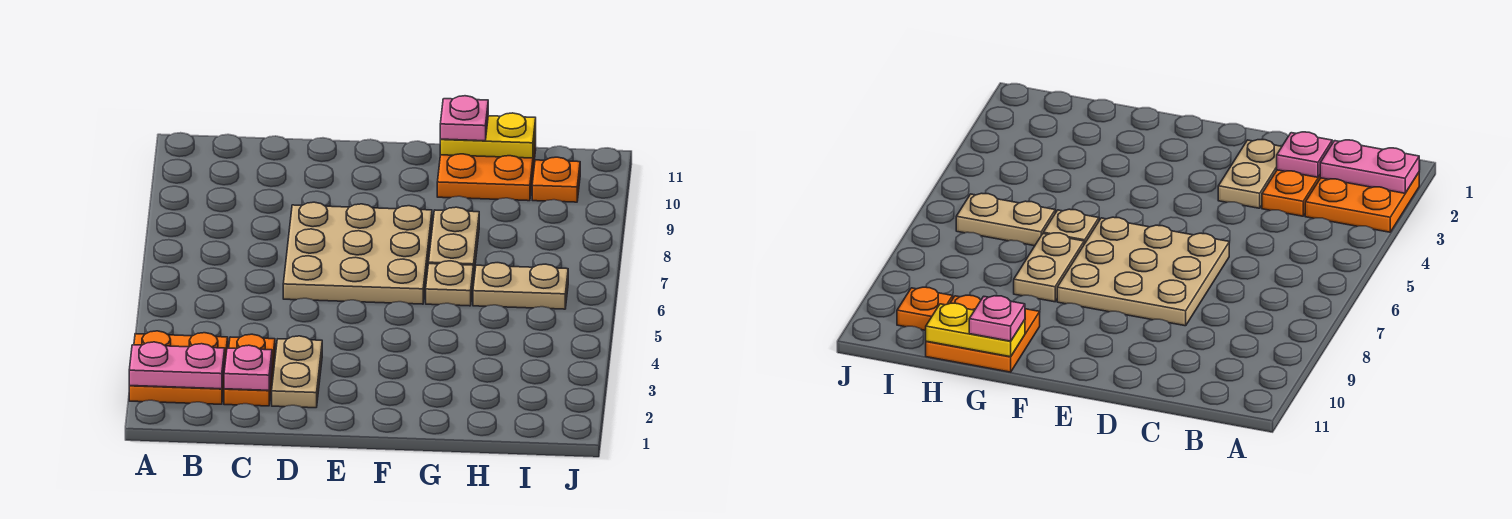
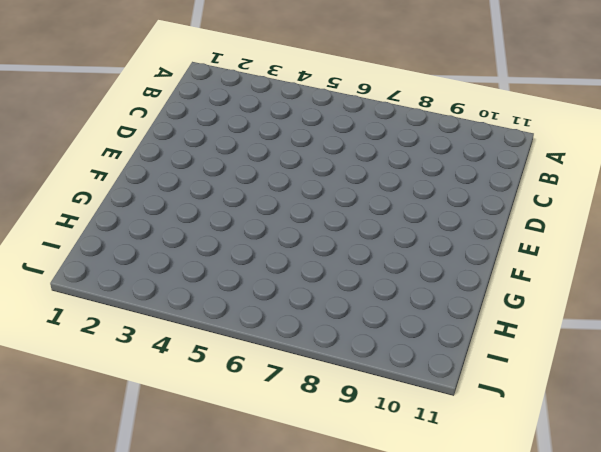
none -> orange 2x2 plate [129,331,228,404]
none -> orange 1x2 plate [224,334,275,406]
none -> tan 1x2 plate [272,336,322,408]

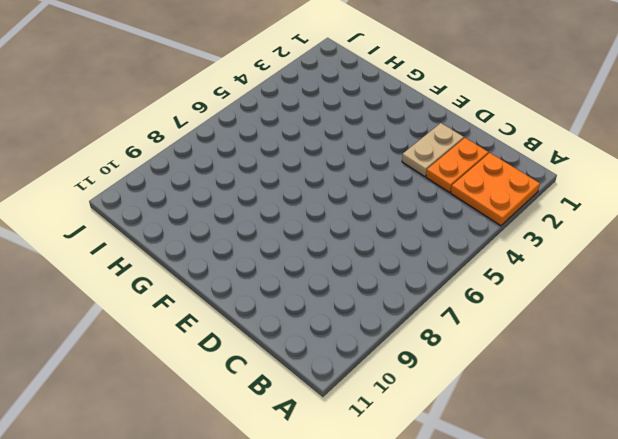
none -> tan 3x3 plate [283,202,432,304]
none -> tan 1x1 plate [426,261,474,306]
none -> tan 1x2 plate [429,207,479,272]

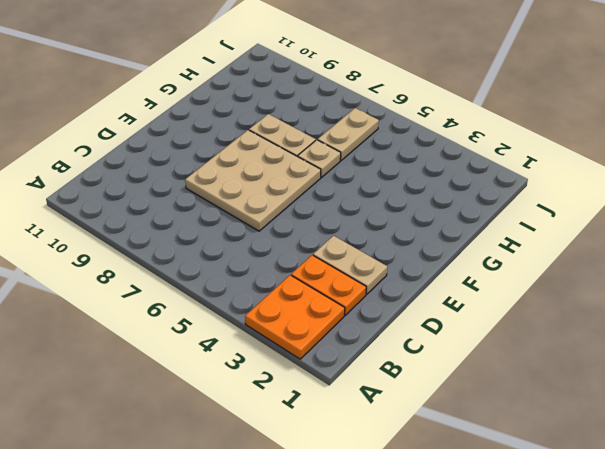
none -> orange 2x2 plate [437,136,536,201]
none -> orange 1x1 plate [532,157,580,202]
none -> pink 1x2 plate [129,342,225,389]

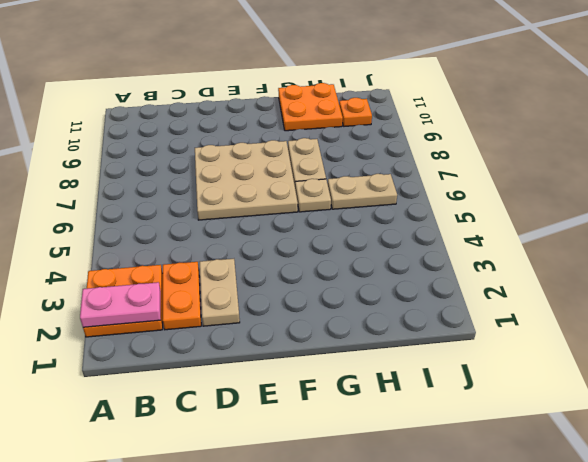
none -> pink 1x1 plate [224,345,272,390]
none -> yellow 1x2 plate [440,113,536,158]
none -> pink 1x1 plate [440,96,488,141]

